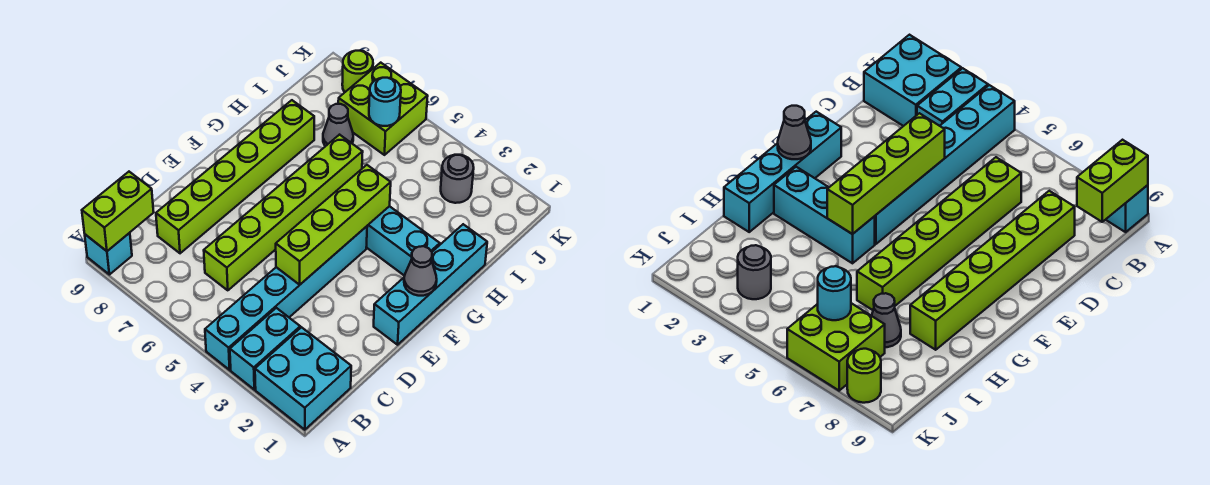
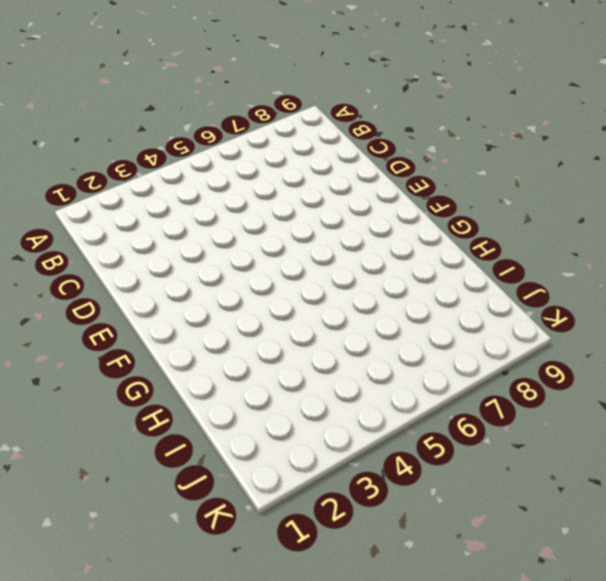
none -> cyan 2x2 brick [255,327,351,430]
none -> cyan 1x2 brick [230,308,300,390]
none -> cyan 1x6 brick [205,226,367,370]

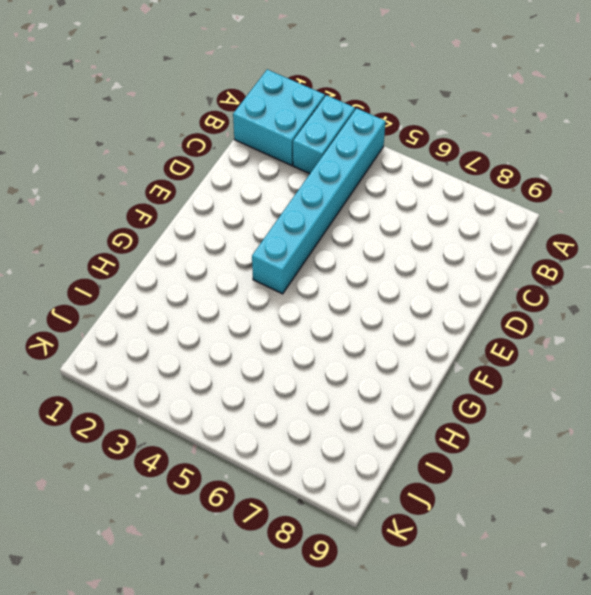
none -> cyan 1x1 brick [85,233,132,275]
none -> lime 1x6 brick [204,135,363,290]
none -> lime 1x6 brick [156,100,314,253]

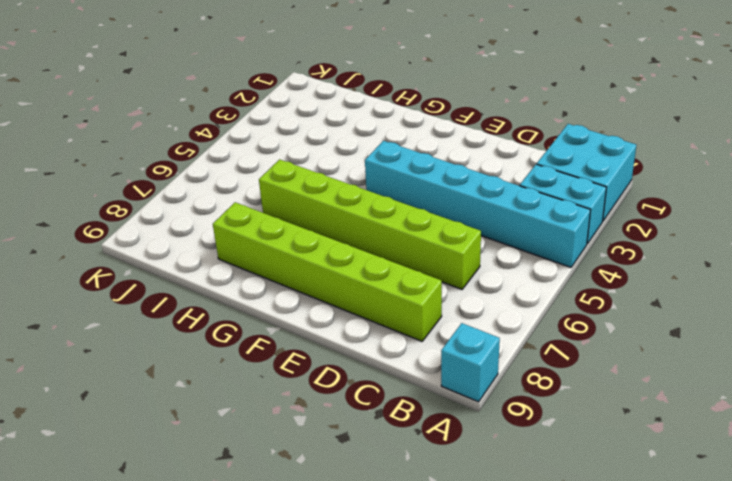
none -> cyan 1x4 brick [374,224,487,345]
none -> cyan 1x3 brick [366,206,440,276]
none -> grey 1x1 cone [323,104,353,146]

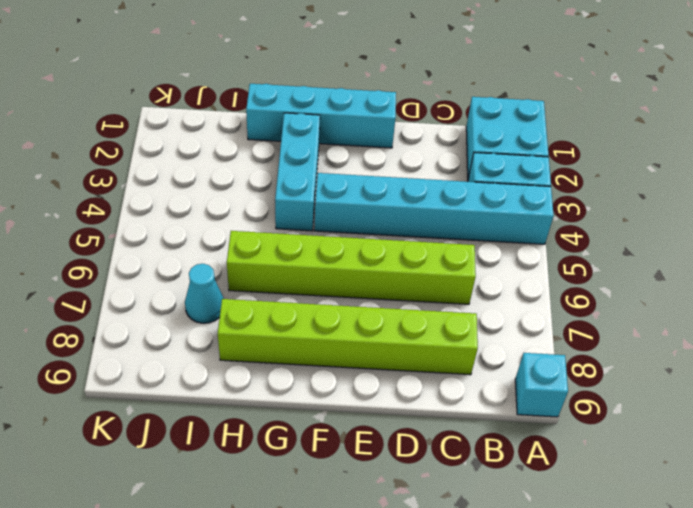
cyan 1x1 cone [185,264,224,323] -> grey 1x1 cone [323,104,353,146]
none -> grey 1x1 round brick [441,155,474,203]
none -> lime 2x2 brick [338,63,428,155]
none -> lime 1x1 round brick [342,51,373,92]

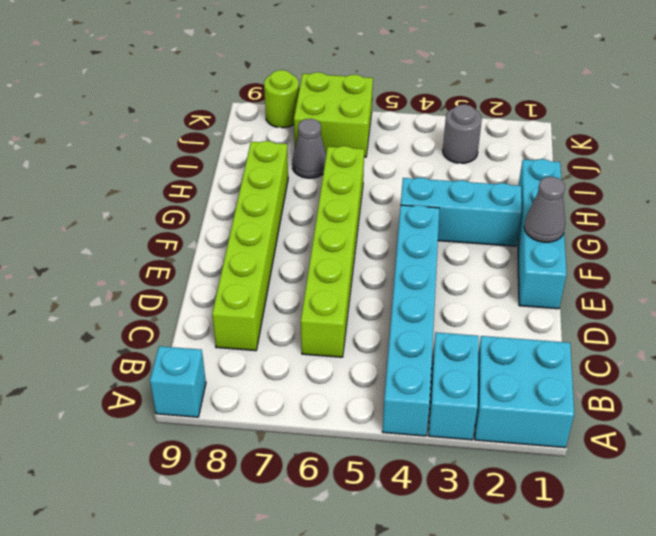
none -> lime 1x2 brick [82,172,154,251]
none -> lime 1x4 brick [276,165,391,285]
none -> cyan 1x1 round brick [369,78,401,126]

